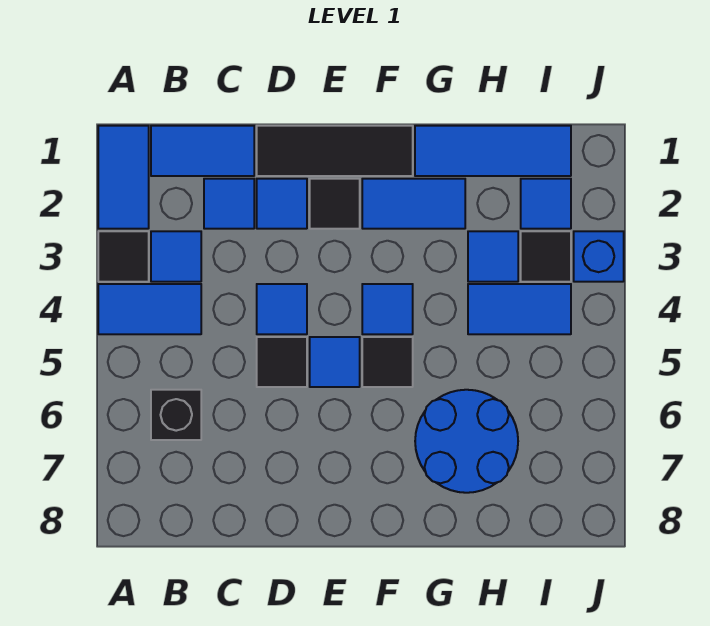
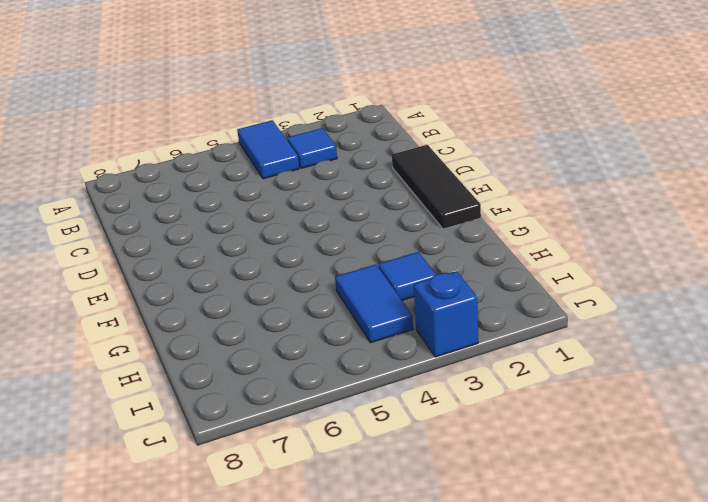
none -> blue 1x2 tile [98,126,149,229]
none -> black 1x1 tile [98,231,149,282]
none -> blue 1x2 tile [151,126,254,176]

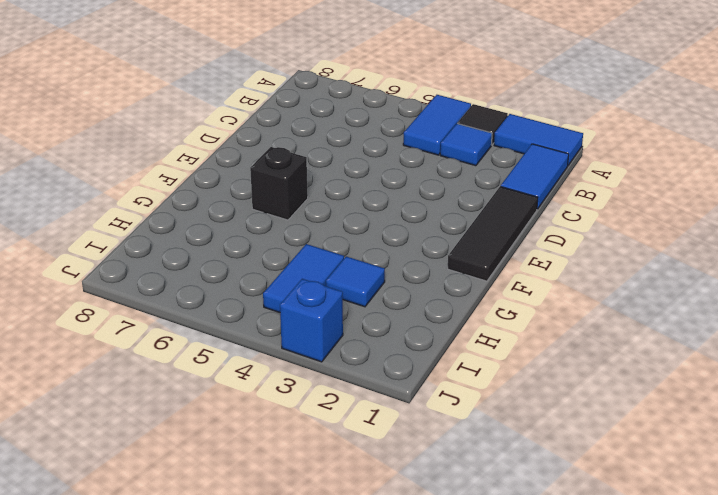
black 1x1 brick [250,147,308,220] -> black 1x1 brick moved to [151,390,201,440]
none -> blue 1x1 tile [204,179,254,229]
none -> blue 1x1 tile [257,179,307,229]
none -> blue 1x1 tile [257,284,307,334]

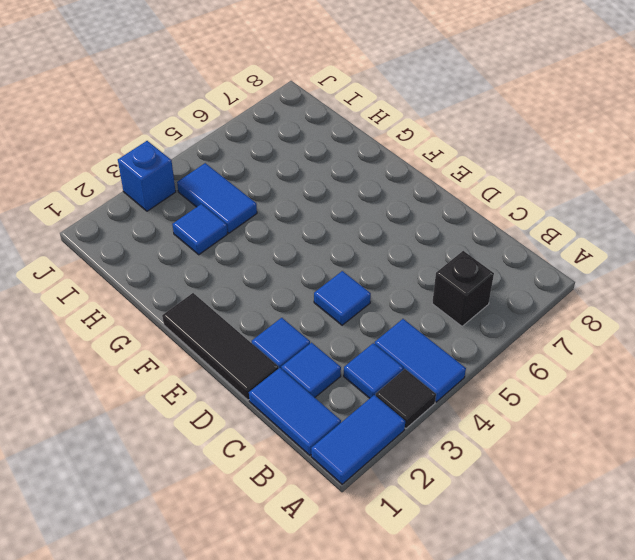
none -> black 1x1 tile [257,337,307,387]
none -> black 1x1 tile [310,179,360,229]
none -> blue 1x1 tile [310,337,360,387]

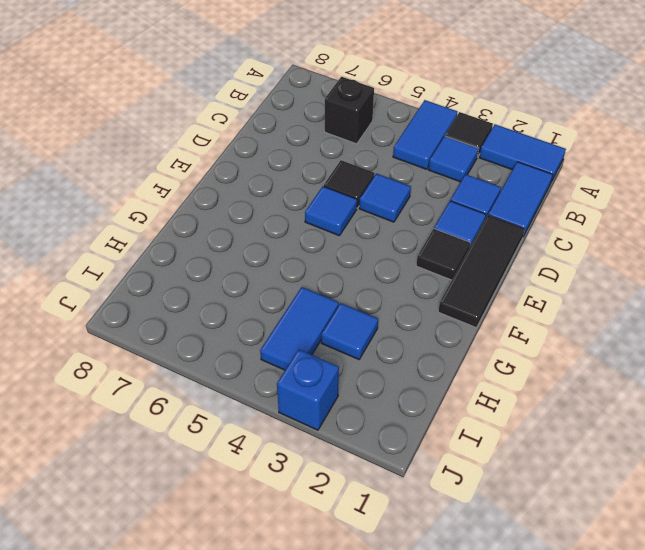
none -> blue 1x2 tile [362,179,465,229]
none -> blue 1x1 tile [362,284,413,334]
none -> black 1x1 tile [362,337,413,387]

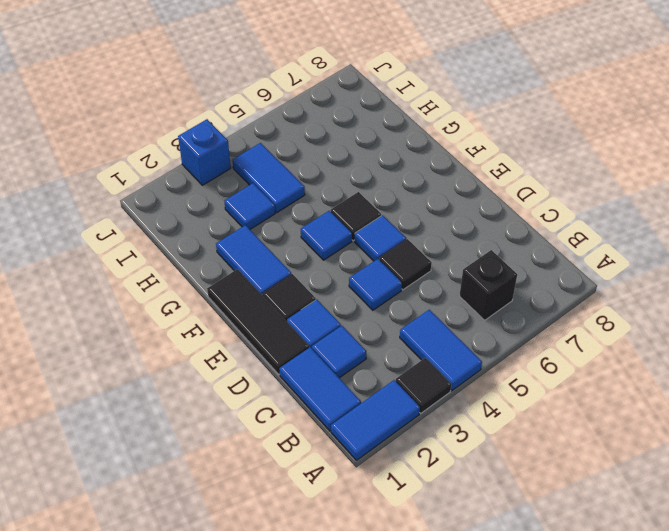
none -> blue 1x1 tile [151,231,201,282]
none -> blue 1x3 tile [415,126,571,176]
none -> blue 2x2 round brick [415,390,518,493]

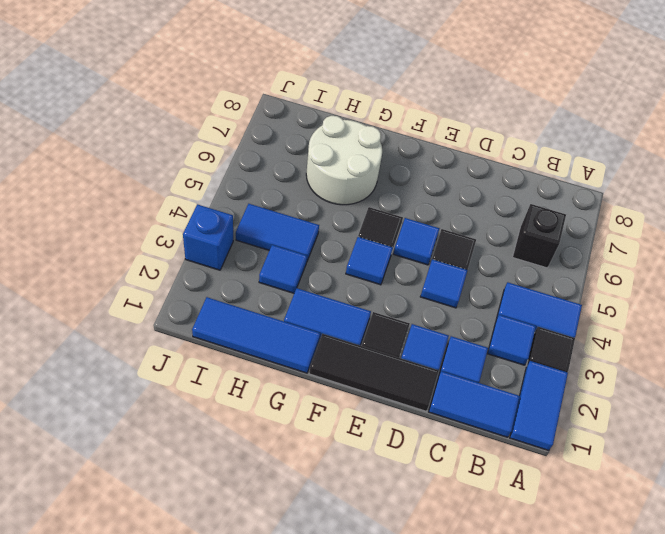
white 2x2 round brick [306,116,382,205] -> blue 2x2 round brick [415,390,518,493]
none -> blue 1x1 tile [521,179,571,229]
none -> black 1x1 tile [521,231,571,282]

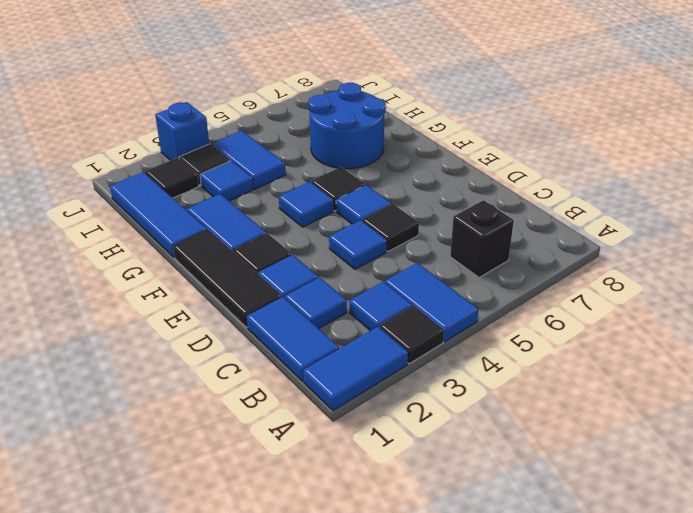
black 1x1 tile [145,158,199,198] -> blue 1x1 tile [521,179,571,229]

